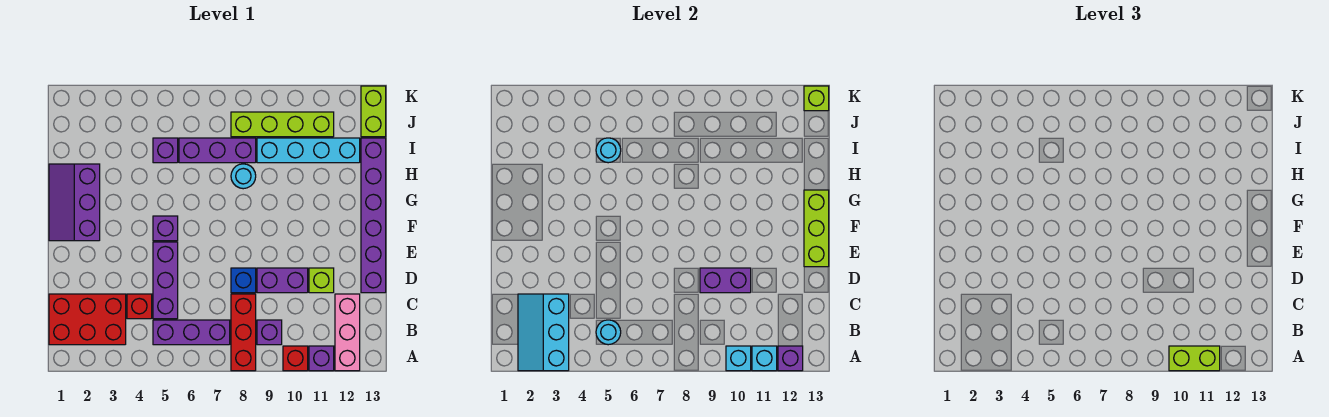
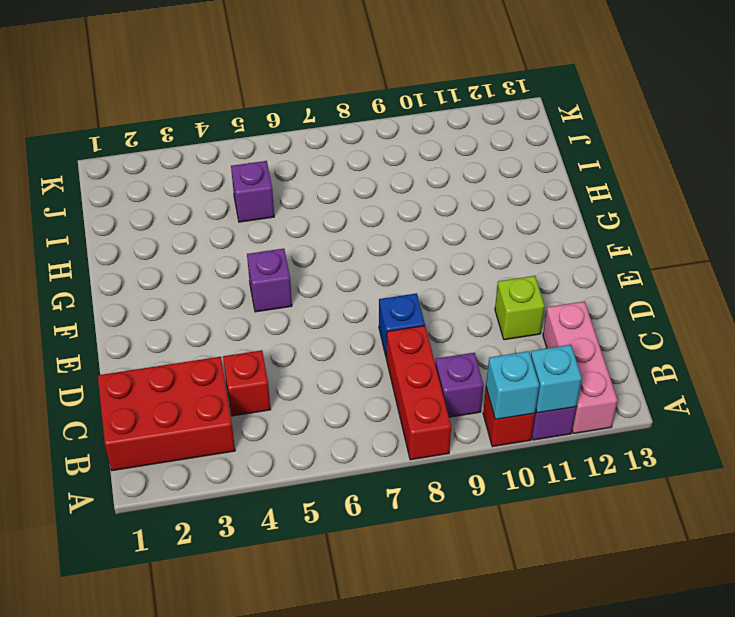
none -> purple 1x3 brick [153,320,230,345]
none -> purple 1x3 brick [153,242,178,319]
none -> purple 1x2 brick [257,268,308,293]
none -> purple 1x6 brick [361,138,386,293]

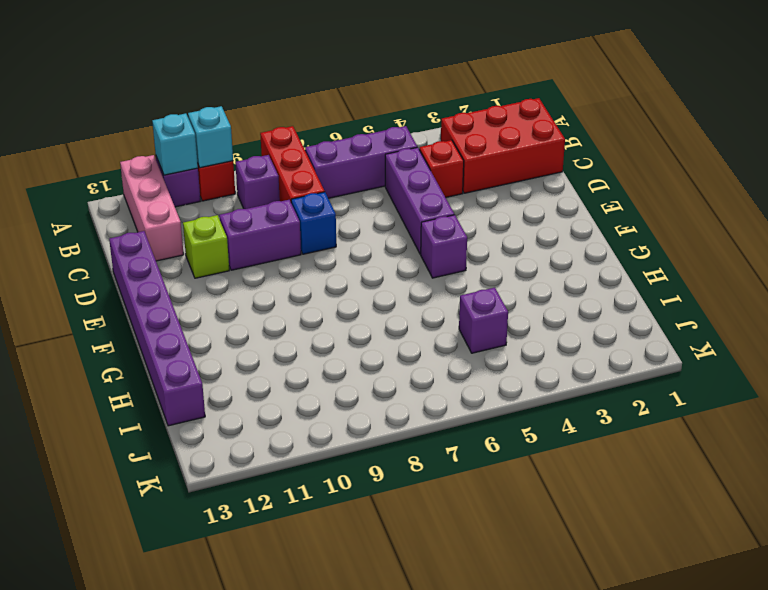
none -> purple 2x3 slope [49,164,100,241]
none -> cyan 1x1 round brick [231,164,256,189]
none -> purple 1x3 brick [179,138,256,163]
none -> cyan 1x4 brick [257,138,360,163]

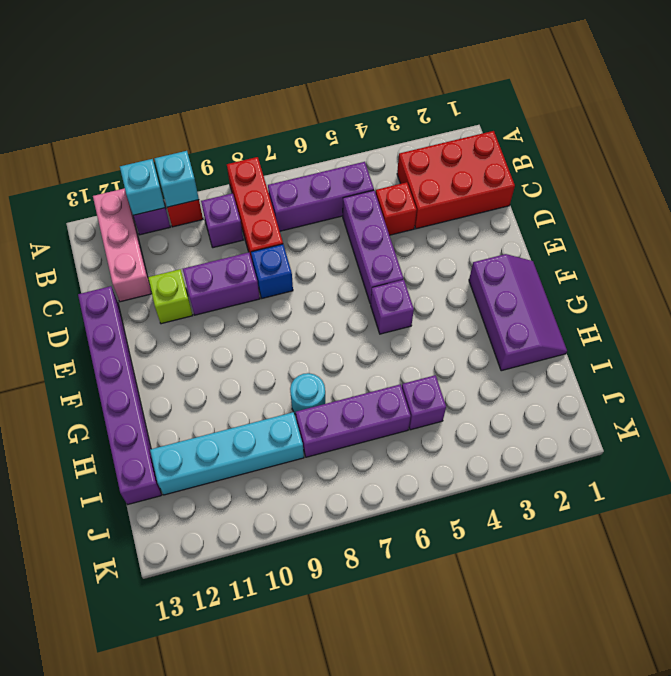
none -> lime 1x4 brick [231,112,334,137]
none -> lime 1x2 brick [361,86,386,137]
none -> cyan 2x3 slope [518,294,569,371]
none -> purple 1x1 brick [778,346,803,371]

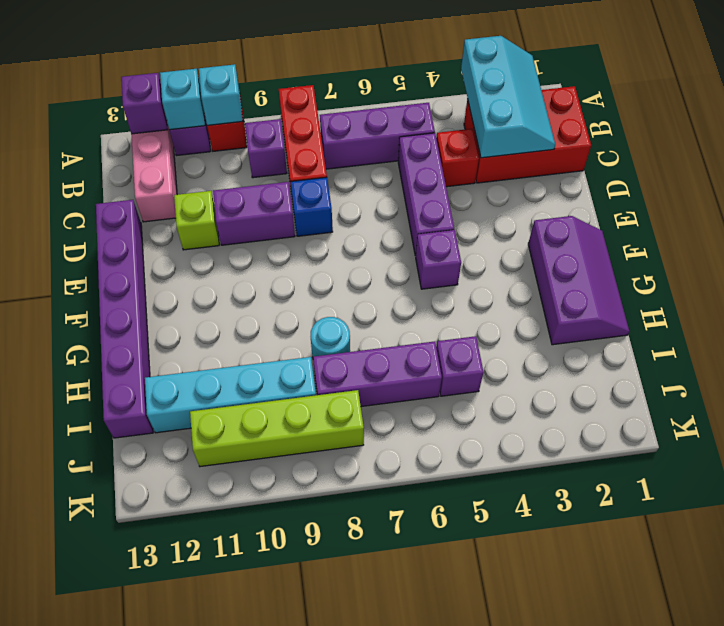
none -> lime 1x2 brick [361,86,386,137]
none -> cyan 1x1 round brick [596,320,621,345]
none -> purple 1x2 brick [700,268,751,293]
none -> lime 1x3 brick [804,190,829,267]

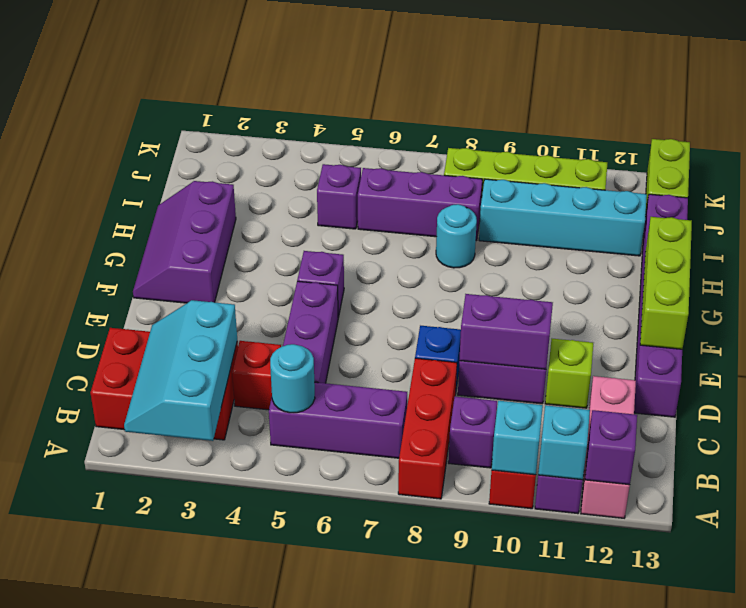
none -> cyan 1x1 round brick [596,138,621,163]
none -> lime 1x1 brick [804,86,829,111]
none -> lime 1x2 brick [1169,346,1220,371]

